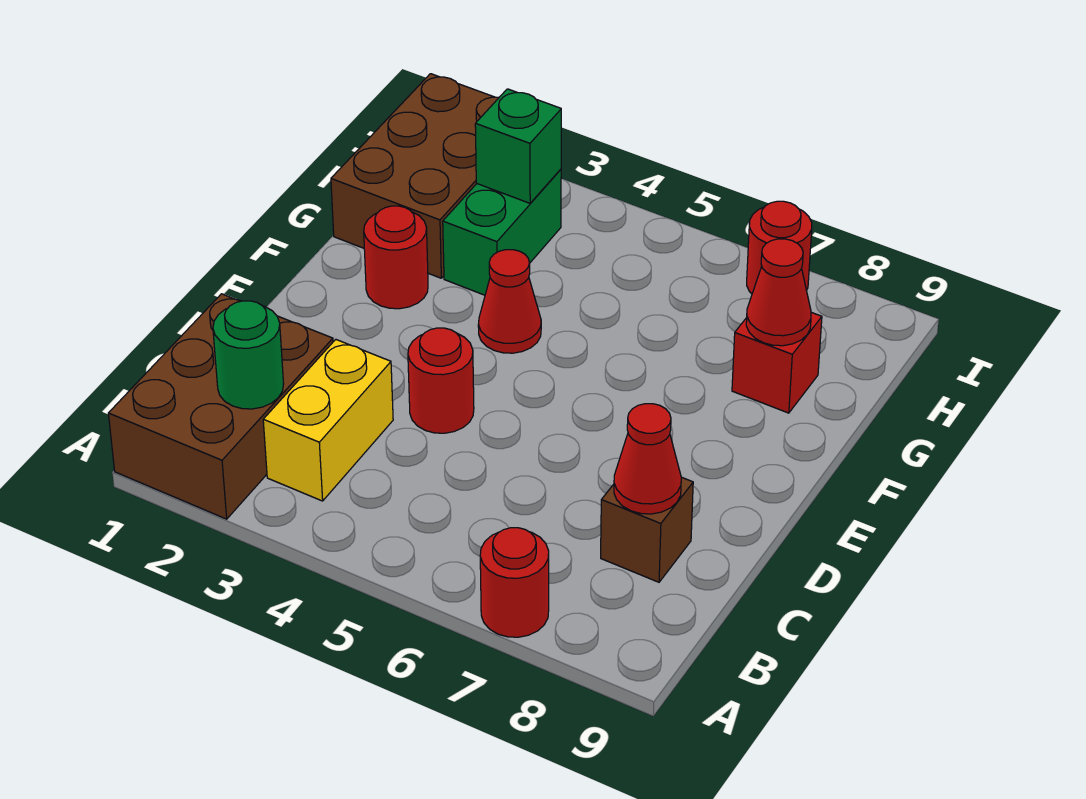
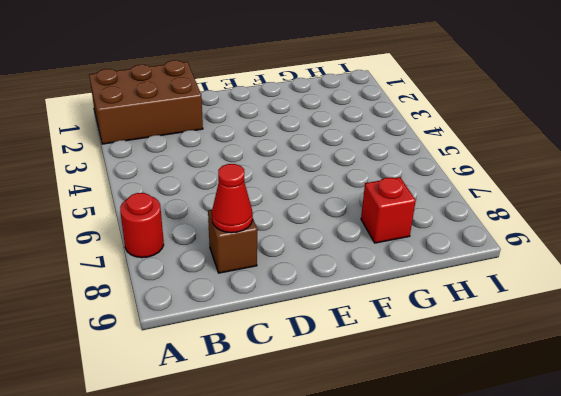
none -> yellow 1x2 brick [263,340,393,501]
none -> red 1x1 round brick [408,328,474,433]
none -> red 1x1 round brick [364,206,428,309]

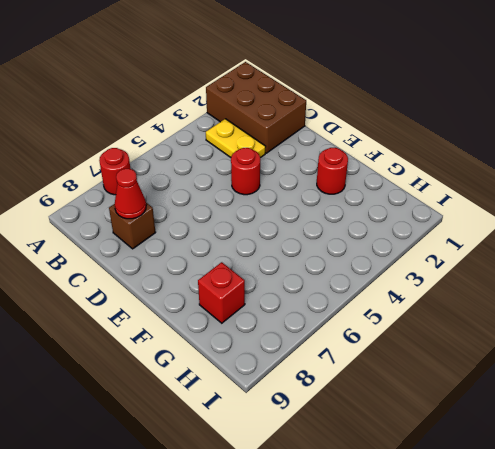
yellow 1x2 plate [206,119,266,158] -> yellow 1x2 brick [263,340,393,501]
none -> red 1x1 cone [478,250,541,353]
none -> brown 2x3 brick [331,74,499,278]
none -> green 1x2 brick [443,169,561,295]

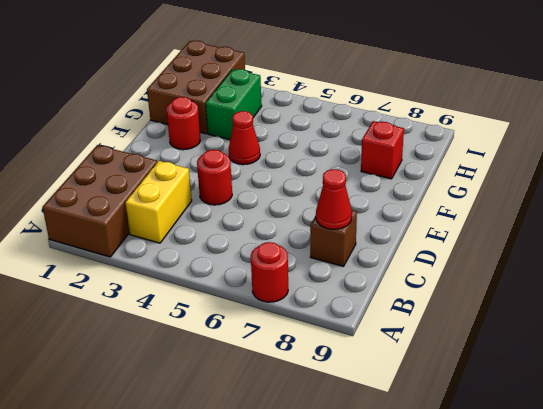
none -> red 1x1 round brick [747,201,812,294]
none -> green 1x1 round brick [213,301,284,409]
none -> red 1x1 cone [746,239,811,346]

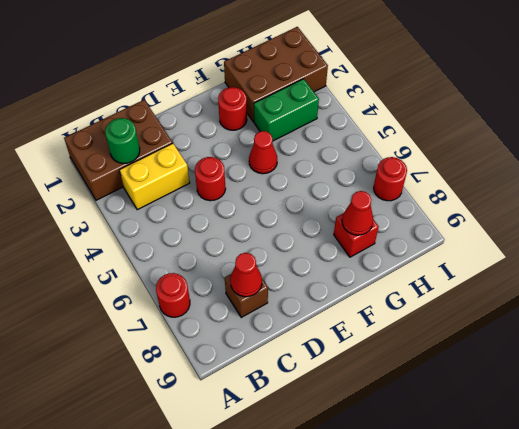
none -> green 1x1 brick [475,89,561,203]

